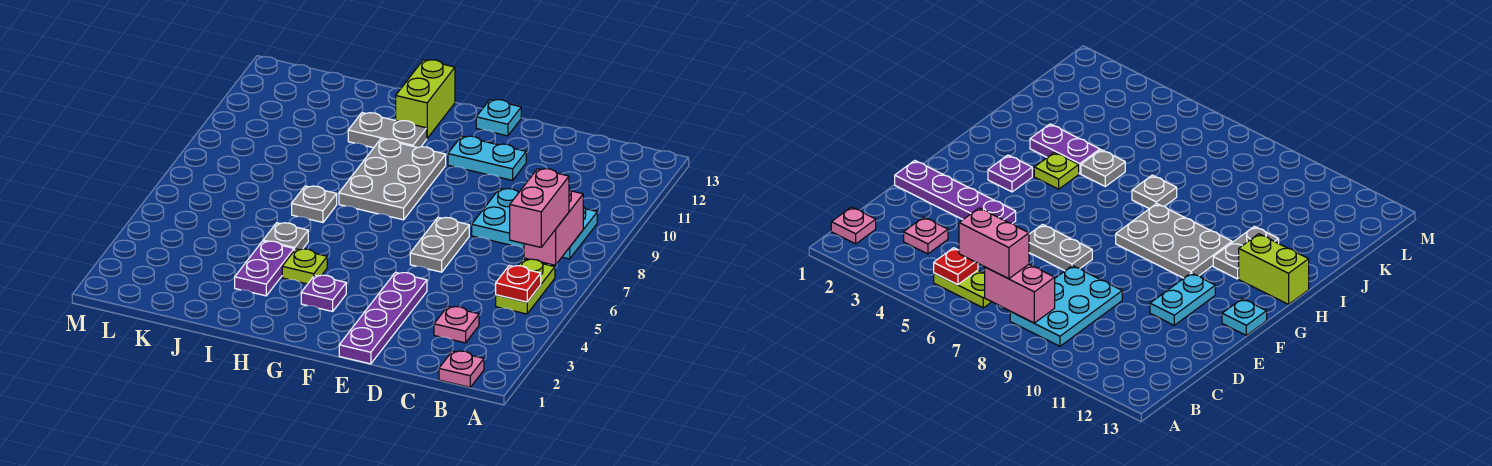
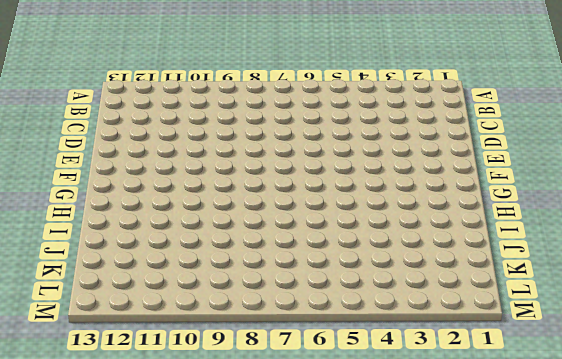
none -> pink 1x1 plate [439,351,484,387]
none -> lime 1x2 plate [496,259,555,314]
none -> cyan 2x3 plate [472,188,597,259]

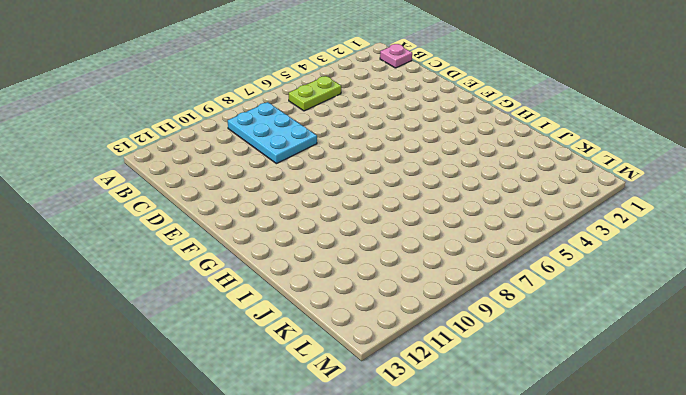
none -> pink 1x1 plate [434,306,479,343]
none -> purple 1x4 plate [339,272,427,364]
none -> grey 1x2 plate [410,217,469,272]

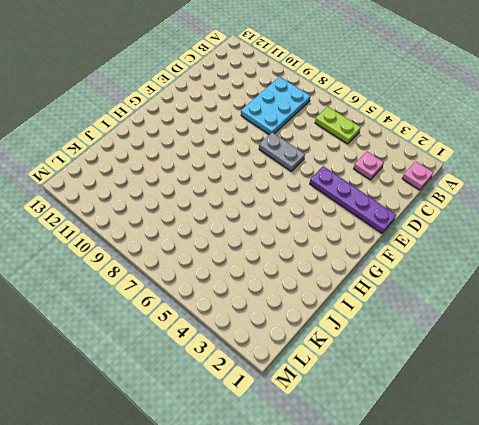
none -> cyan 1x2 plate [448,136,526,180]
none -> cyan 1x1 plate [476,100,521,136]
none -> purple 1x1 plate [301,275,346,311]

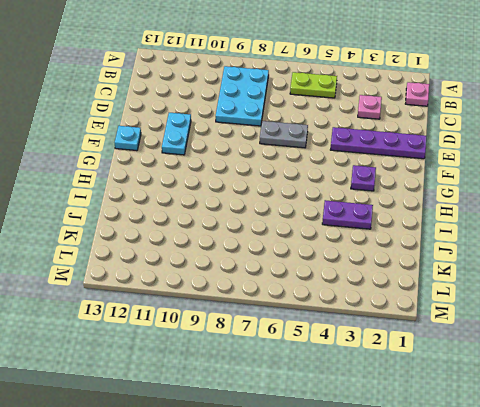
none -> grey 2x3 plate [339,139,446,220]
none -> lime 1x1 plate [282,249,327,284]
none -> grey 1x2 plate [348,113,427,148]

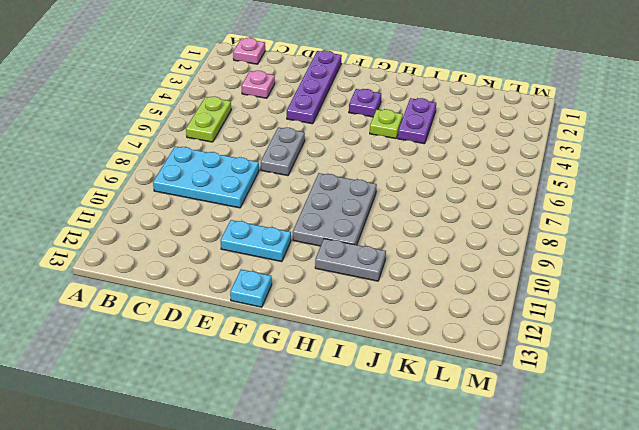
none -> lime 1x2 brick [396,60,455,138]
none -> grey 1x1 plate [263,223,308,250]
none -> grey 1x1 plate [292,186,337,222]

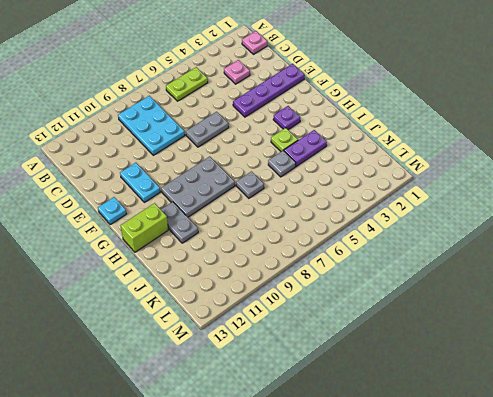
none -> red 1x1 plate [496,266,541,302]
none -> pink 1x2 brick [524,189,583,265]
none -> pink 1x2 brick [510,169,569,247]

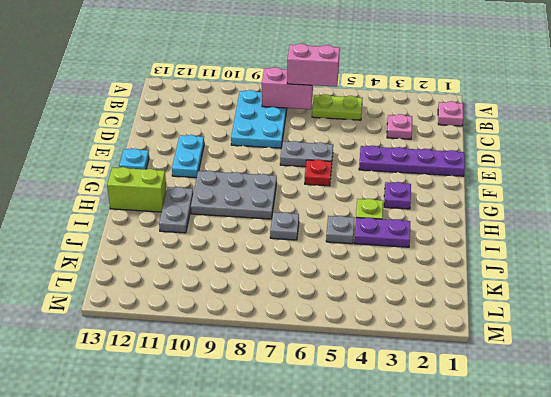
red 1x1 plate [305,159,332,186] -> red 1x1 plate moved to [496,266,541,302]

